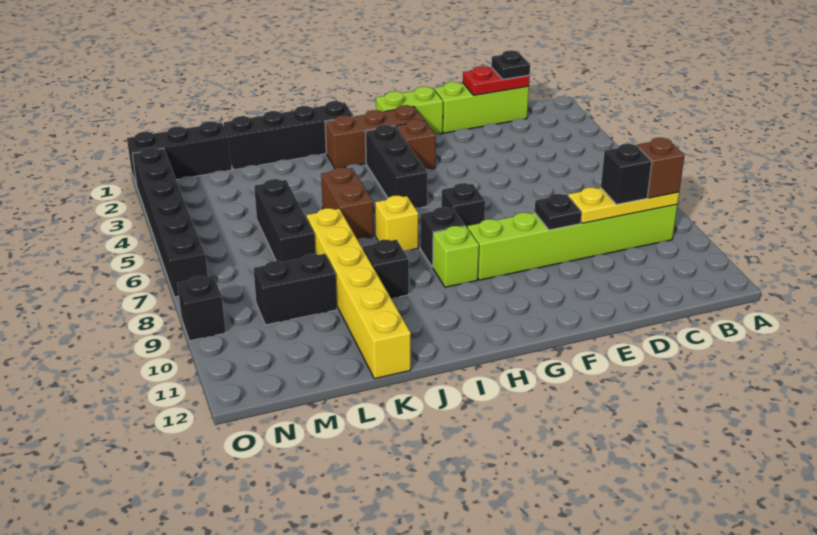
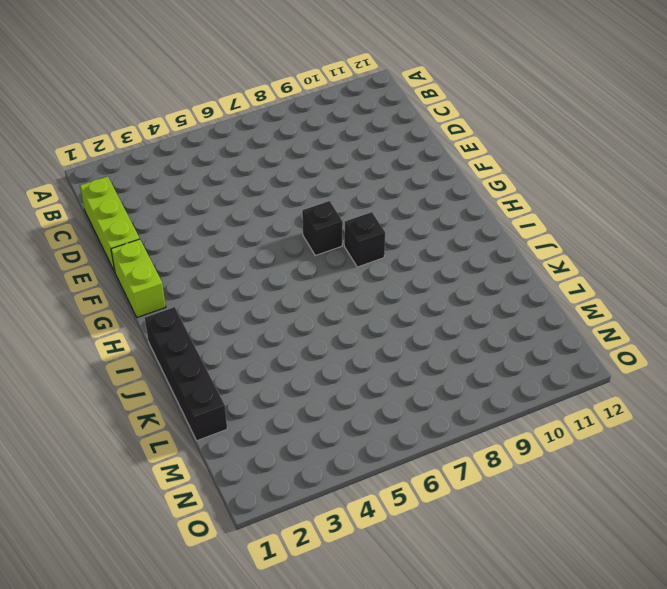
none -> lime 1x6 brick [467,205,677,280]
none -> brown 1x3 brick [325,105,425,168]
none -> brown 1x1 brick [396,120,436,169]

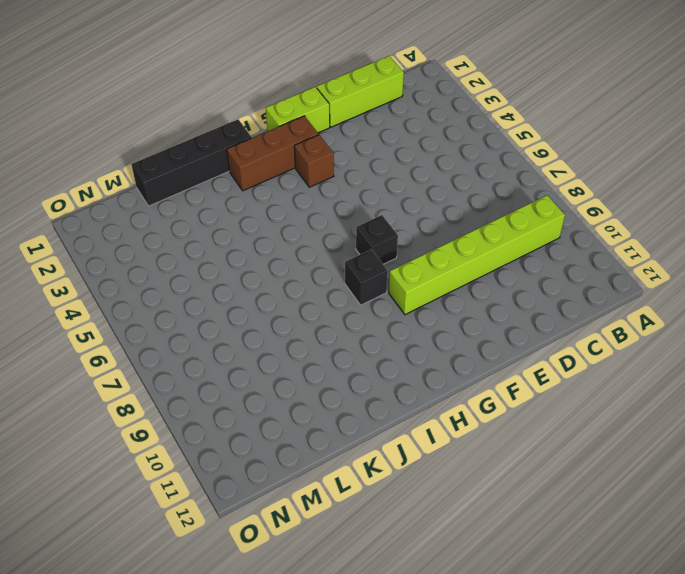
none -> black 1x3 brick [365,125,428,208]
none -> lime 1x1 brick [433,226,479,287]
none -> yellow 1x1 brick [375,196,418,250]

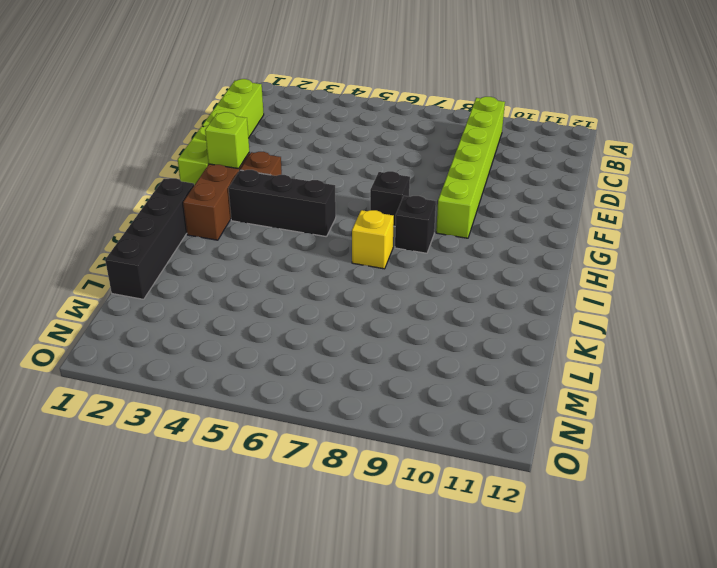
lime 1x1 brick [205,112,249,169] -> lime 1x1 brick moved to [433,226,479,287]
none -> brown 1x2 brick [321,167,374,239]
none -> black 1x1 brick [363,240,409,298]
none -> yellow 1x6 brick [307,208,411,379]

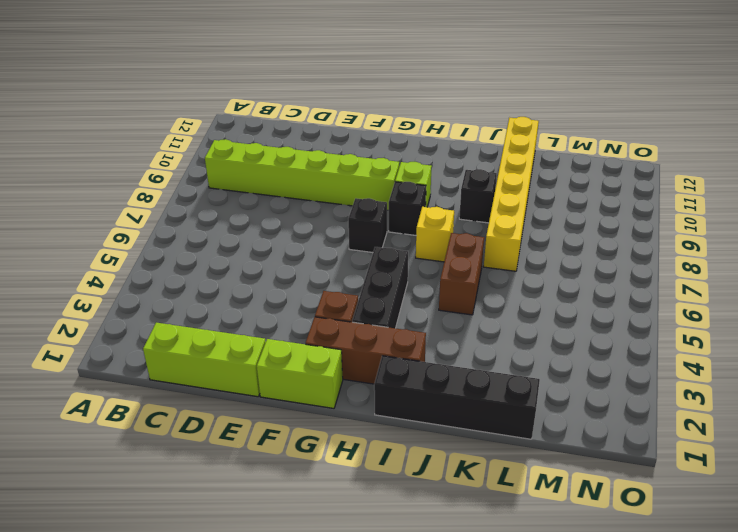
none -> black 1x3 brick [254,179,315,262]
none -> black 1x2 brick [253,254,337,325]
none -> black 1x3 brick [127,121,232,185]

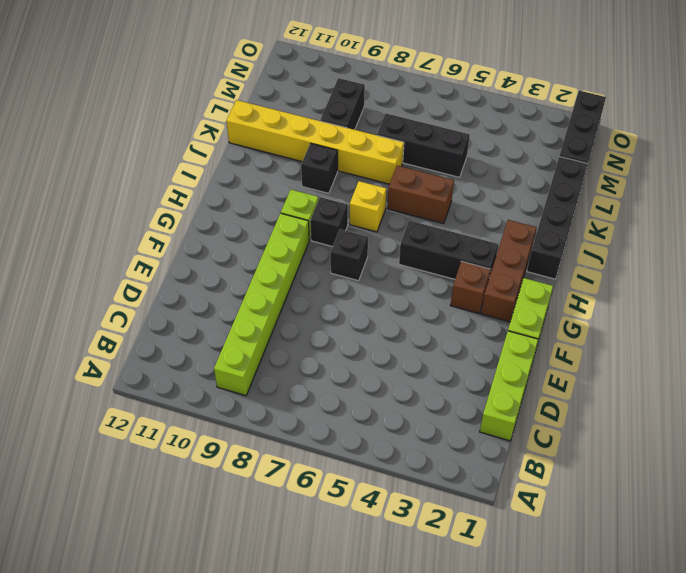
none -> black 1x6 brick [132,147,208,297]
none -> black 1x1 brick [177,276,226,341]
none -> yellow 1x3 plate [568,187,679,223]

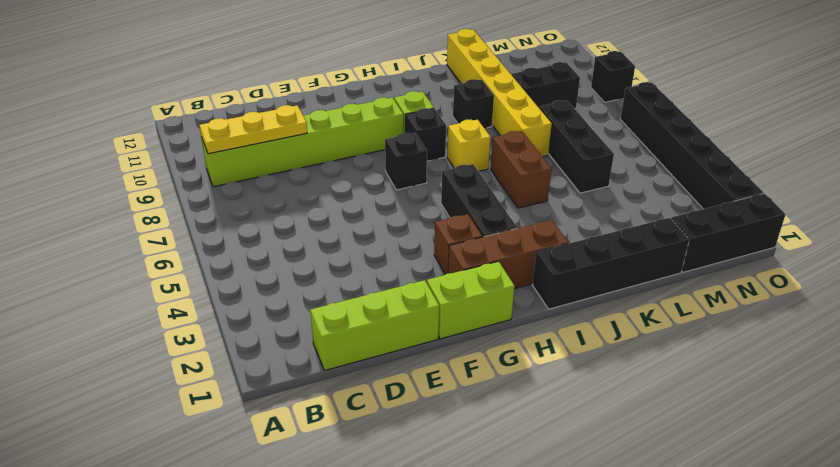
none -> red 1x2 plate [463,66,530,95]
none -> black 1x1 plate [535,194,582,230]
none -> brown 1x1 brick [637,138,685,198]

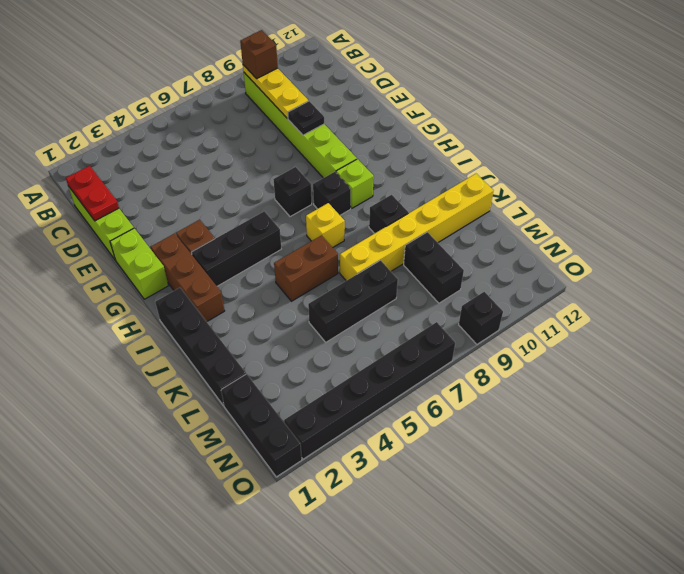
none -> black 1x1 plate [491,50,530,80]
none -> black 1x1 brick [601,144,652,204]

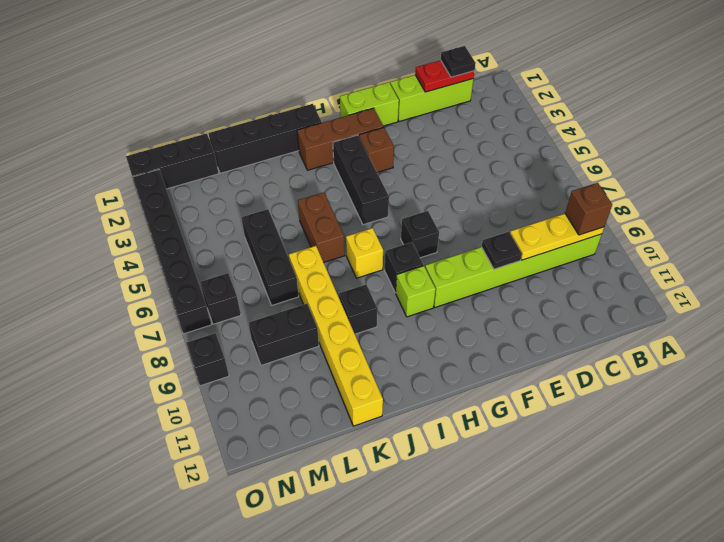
black 1x1 brick [200,273,241,324] -> black 1x1 brick moved to [601,144,652,204]

